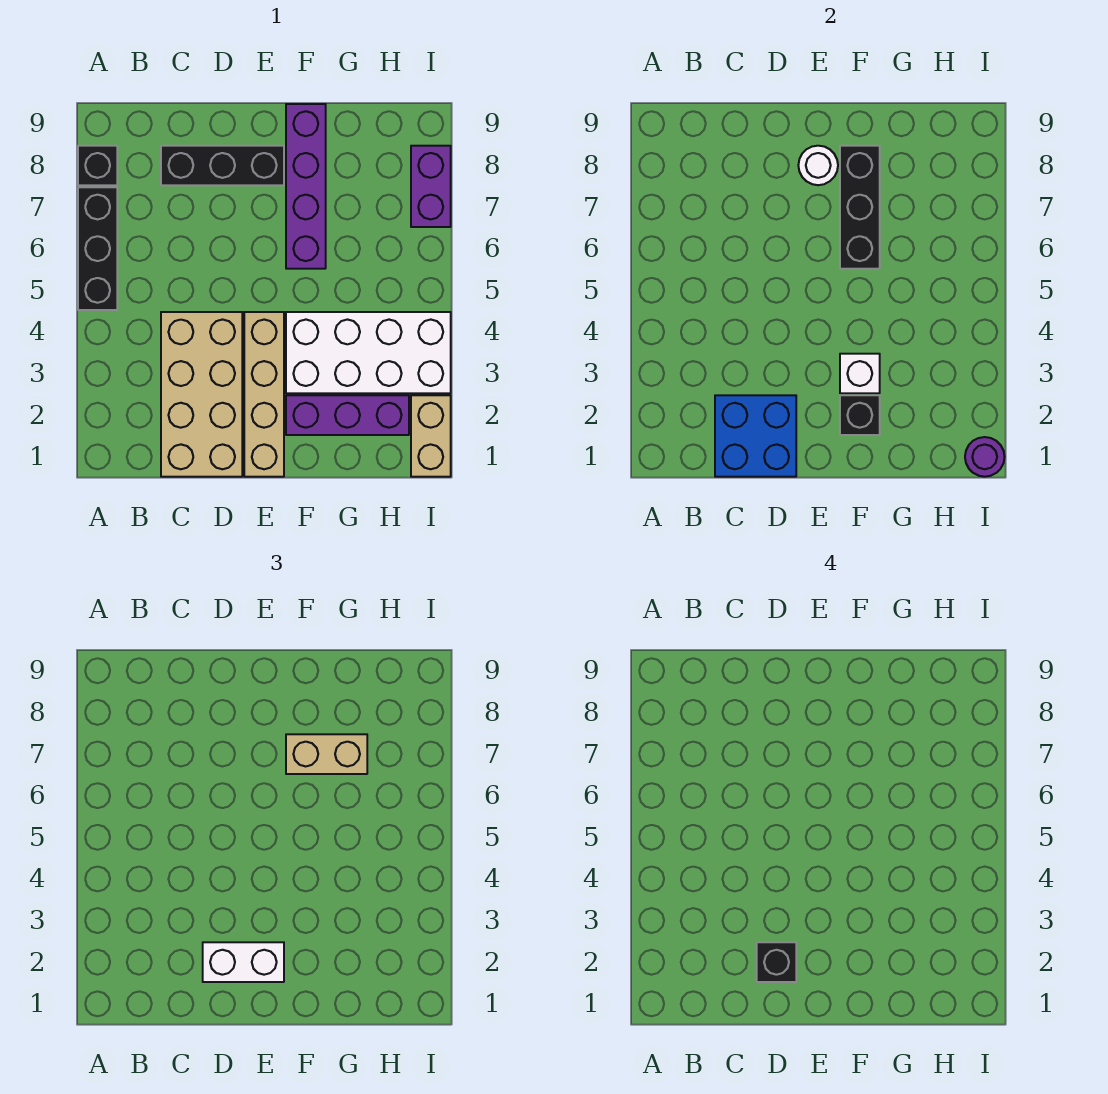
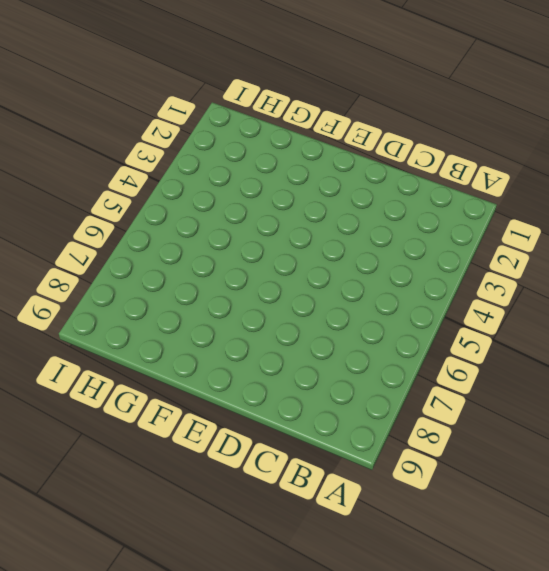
none -> black 1x3 brick [78,187,117,310]
none -> black 1x1 brick [78,146,117,185]
none -> tan 2x4 brick [161,312,242,477]

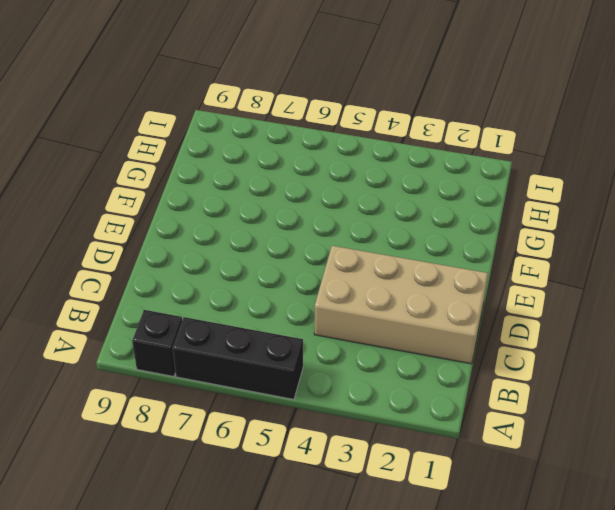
none -> black 1x3 brick [161,146,284,185]
none -> tan 1x4 brick [244,312,284,477]
none -> purple 1x3 brick [286,395,409,435]

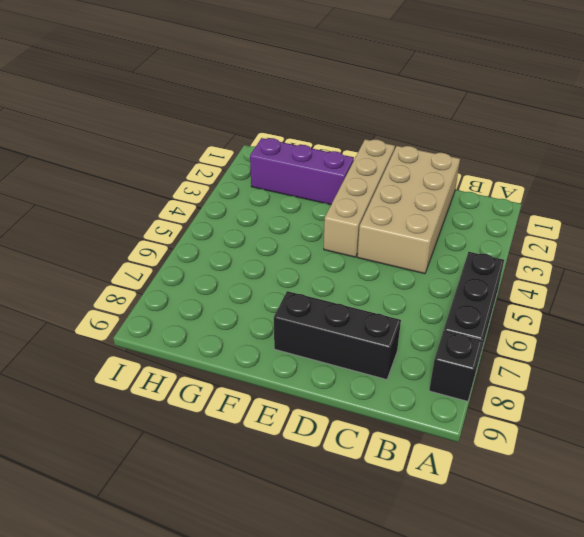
none -> white 2x4 brick [286,312,451,393]
none -> purple 1x4 brick [286,104,326,269]
none -> tan 1x2 brick [411,395,451,477]

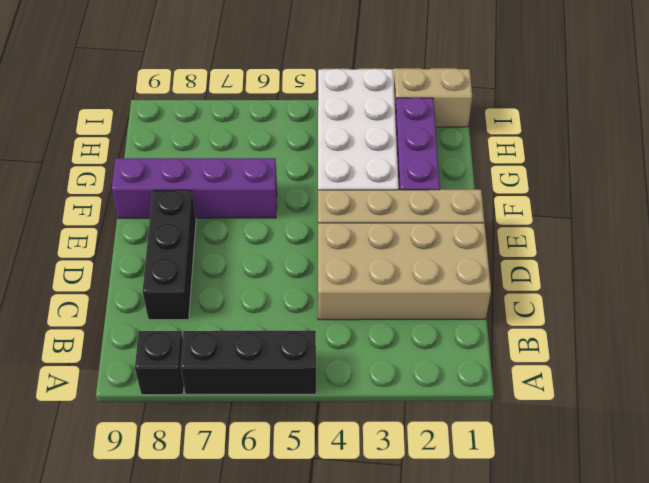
none -> purple 1x2 brick [411,146,451,227]
none -> blue 2x2 brick [715,395,796,477]
none -> white 1x1 round brick [798,146,838,185]

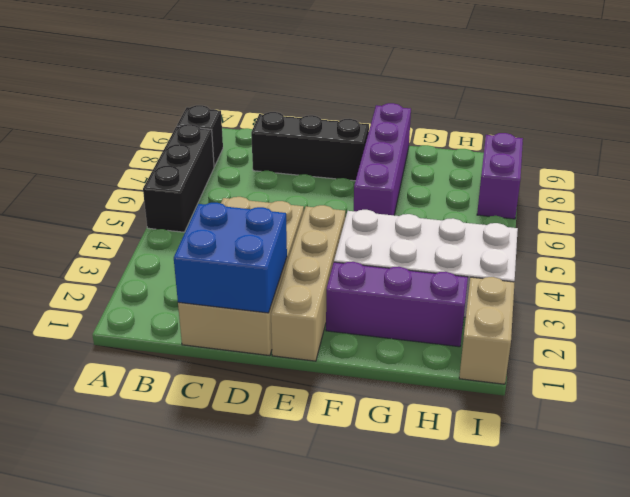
none -> white 1x1 round brick [798,146,838,185]
none -> black 1x1 brick [840,395,880,435]
none -> white 1x1 brick [840,354,880,393]

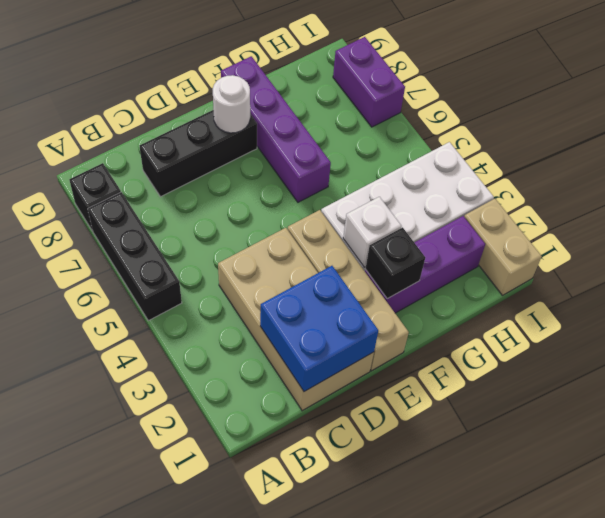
none -> black 1x3 brick [840,146,880,269]
none -> purple 1x1 round brick [965,437,1005,477]
none -> white 1x2 brick [203,942,284,982]

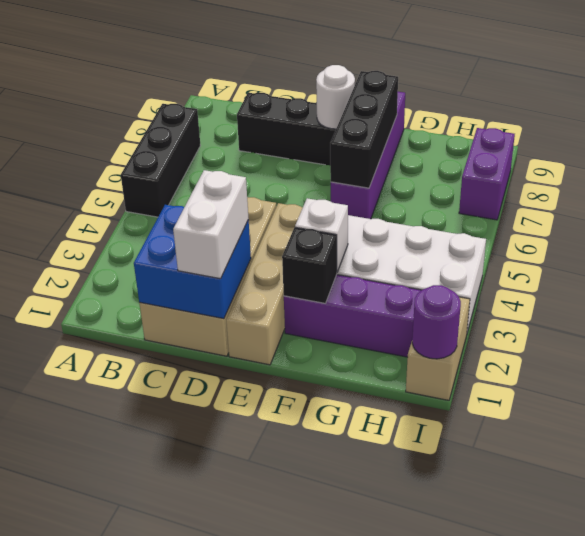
white 1x2 brick [173,170,249,279] -> white 1x2 brick turned to [203,942,284,982]
none -> black 1x1 brick [78,146,117,185]
none -> tan 1x2 brick [286,734,367,774]
none -> black 1x1 brick [757,942,796,982]

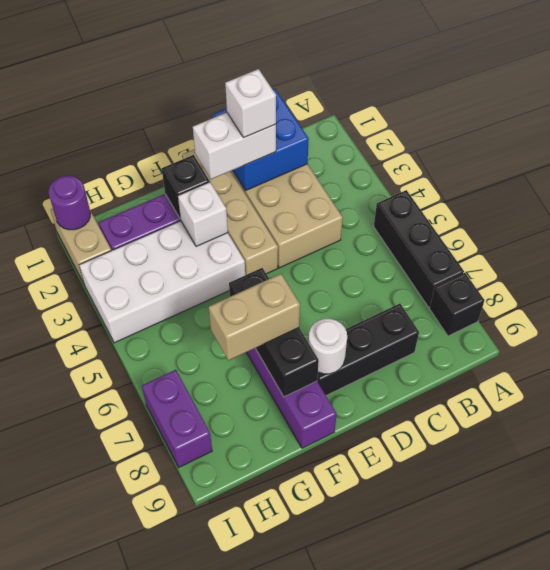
white 1x1 brick [225,69,276,138] -> black 1x1 brick [757,942,796,982]

